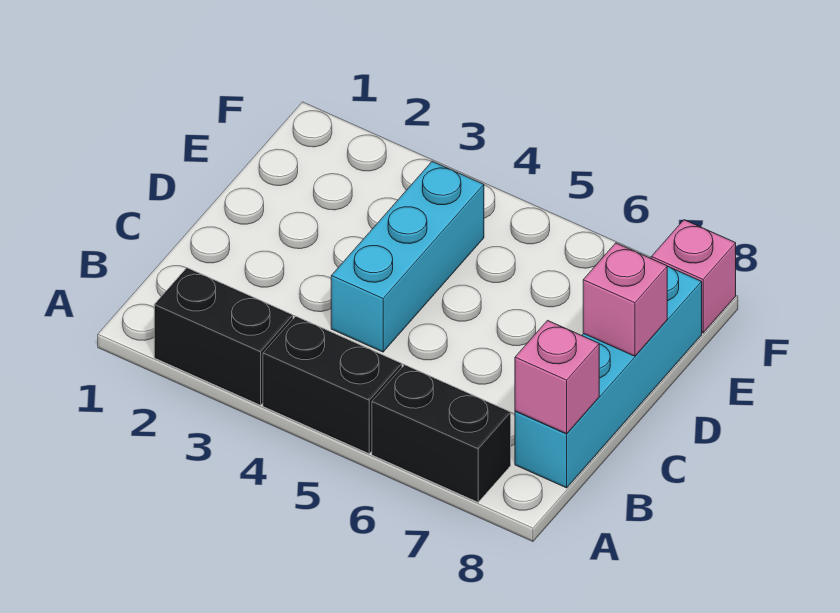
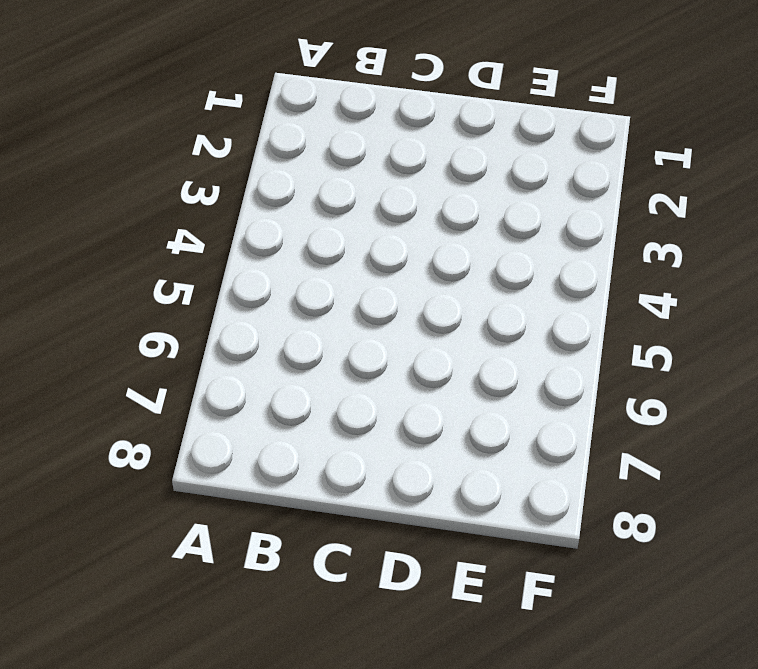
none -> black 1x2 brick [154,268,293,405]
none -> black 1x2 brick [263,316,402,454]

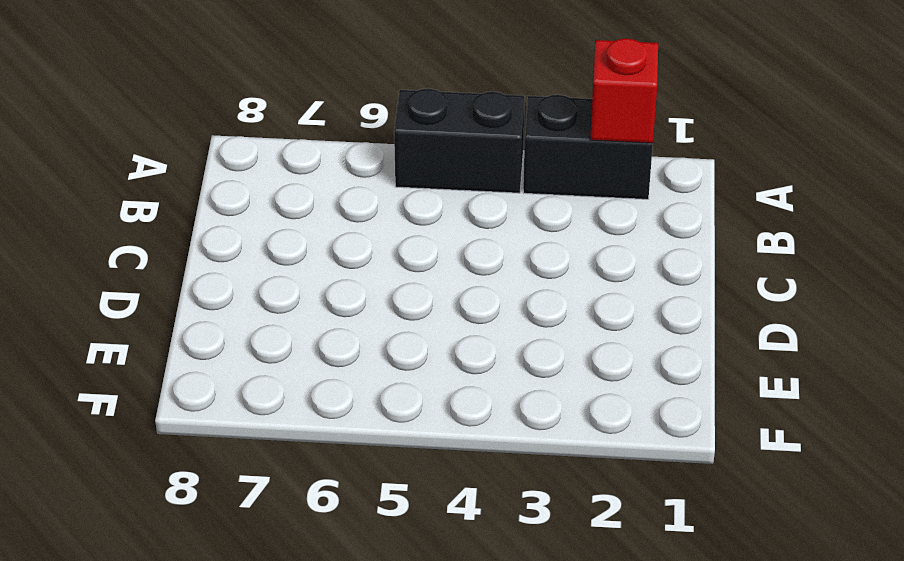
red 1x1 brick [590,38,658,143] -> none
none -> black 1x2 brick [372,365,511,502]
none -> cyan 1x4 brick [515,266,702,488]

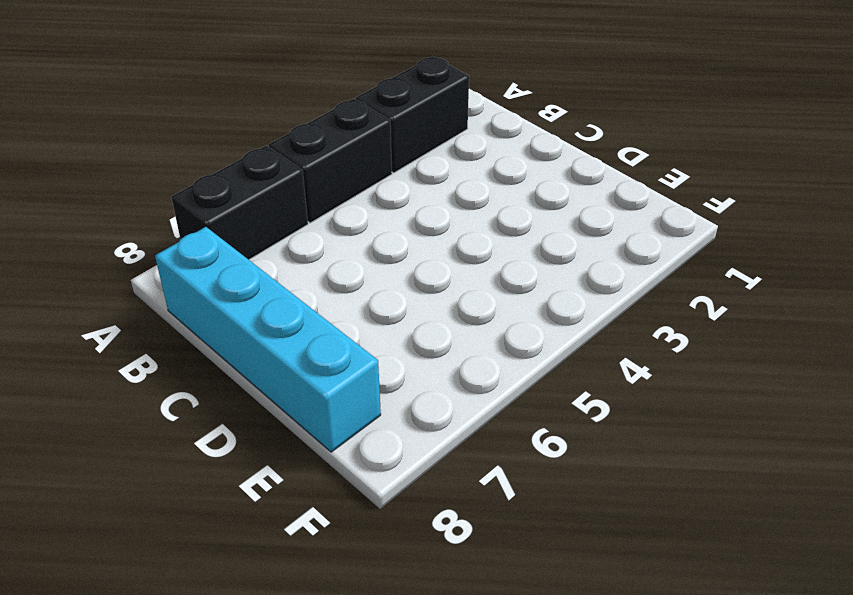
none -> cyan 1x3 brick [331,161,484,352]
none -> pink 1x1 brick [651,220,736,333]

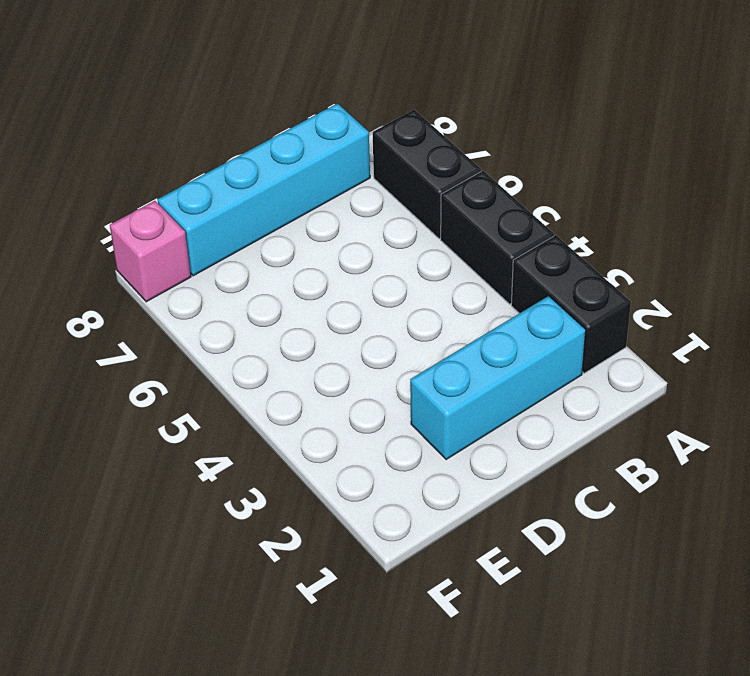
cyan 1x3 brick [410,296,586,460] -> cyan 1x3 brick moved to [331,161,484,352]
none -> pink 1x1 brick [515,320,599,434]
none -> pink 1x1 brick [583,243,667,356]

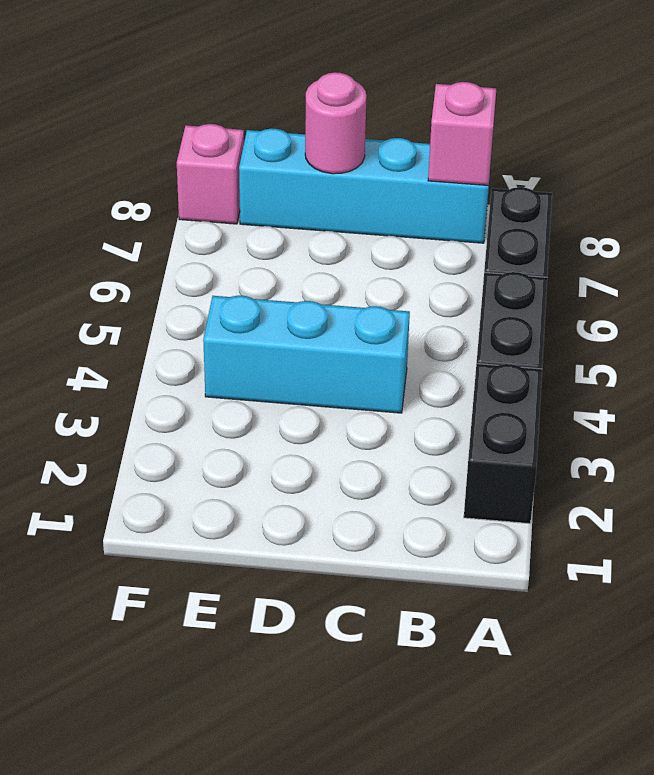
pink 1x1 round brick [305,72,366,174] -> pink 1x1 brick [583,243,667,356]

